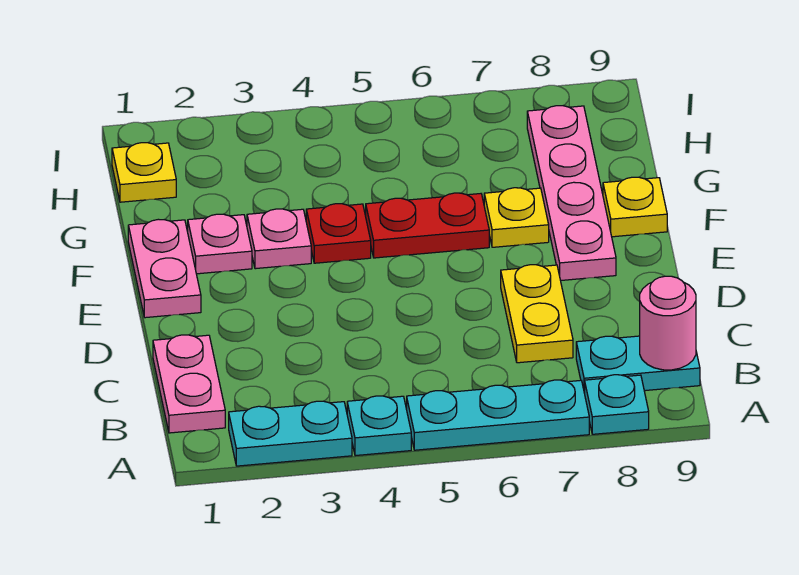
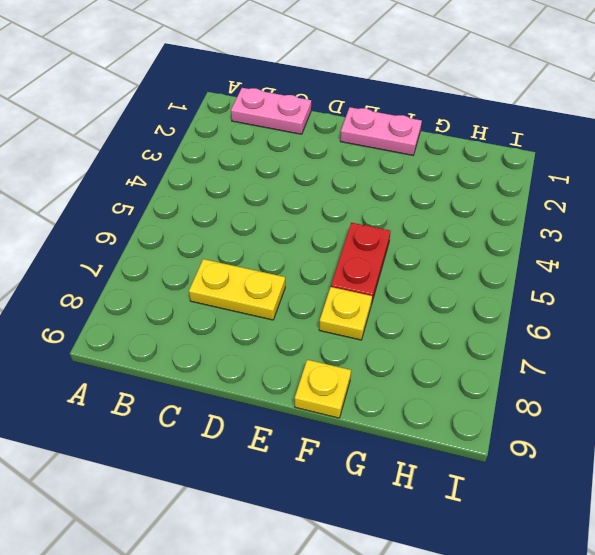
none -> cyan 1x2 plate [229,401,352,466]
none -> cyan 1x1 plate [347,396,411,456]
none -> cyan 1x3 plate [407,380,589,450]

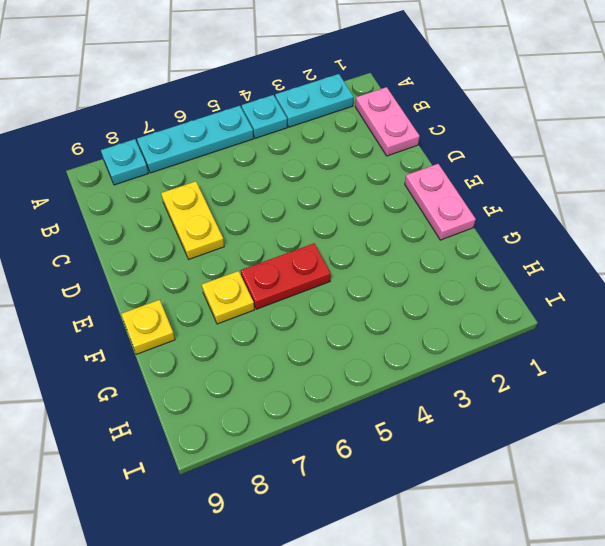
none -> cyan 1x2 plate [576,336,700,393]
none -> pink 1x4 plate [527,106,616,281]
none -> pink 1x1 plate [188,214,252,274]

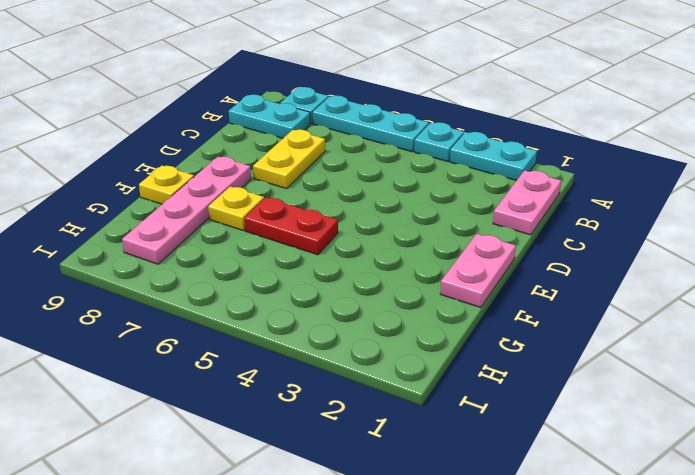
none -> pink 1x1 plate [188,214,252,274]
none -> pink 1x1 plate [247,209,311,269]
none -> red 1x1 plate [306,204,371,263]

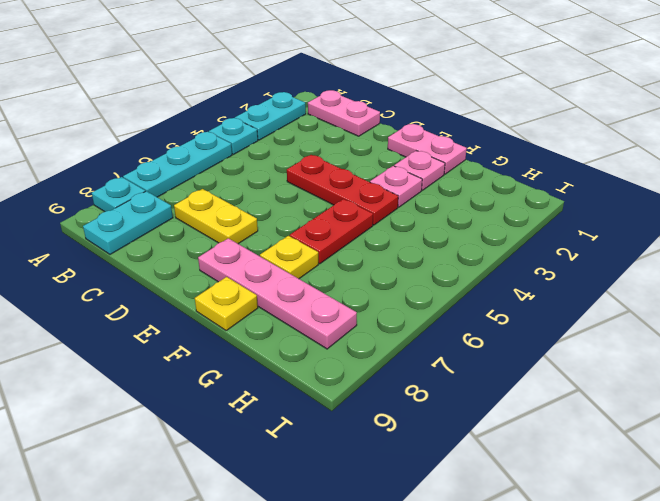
red 1x3 plate [287,155,398,225] -> red 1x1 plate [306,204,371,263]
none -> yellow 1x1 plate [112,143,176,202]
none -> pink 1x1 round brick [640,276,696,370]

